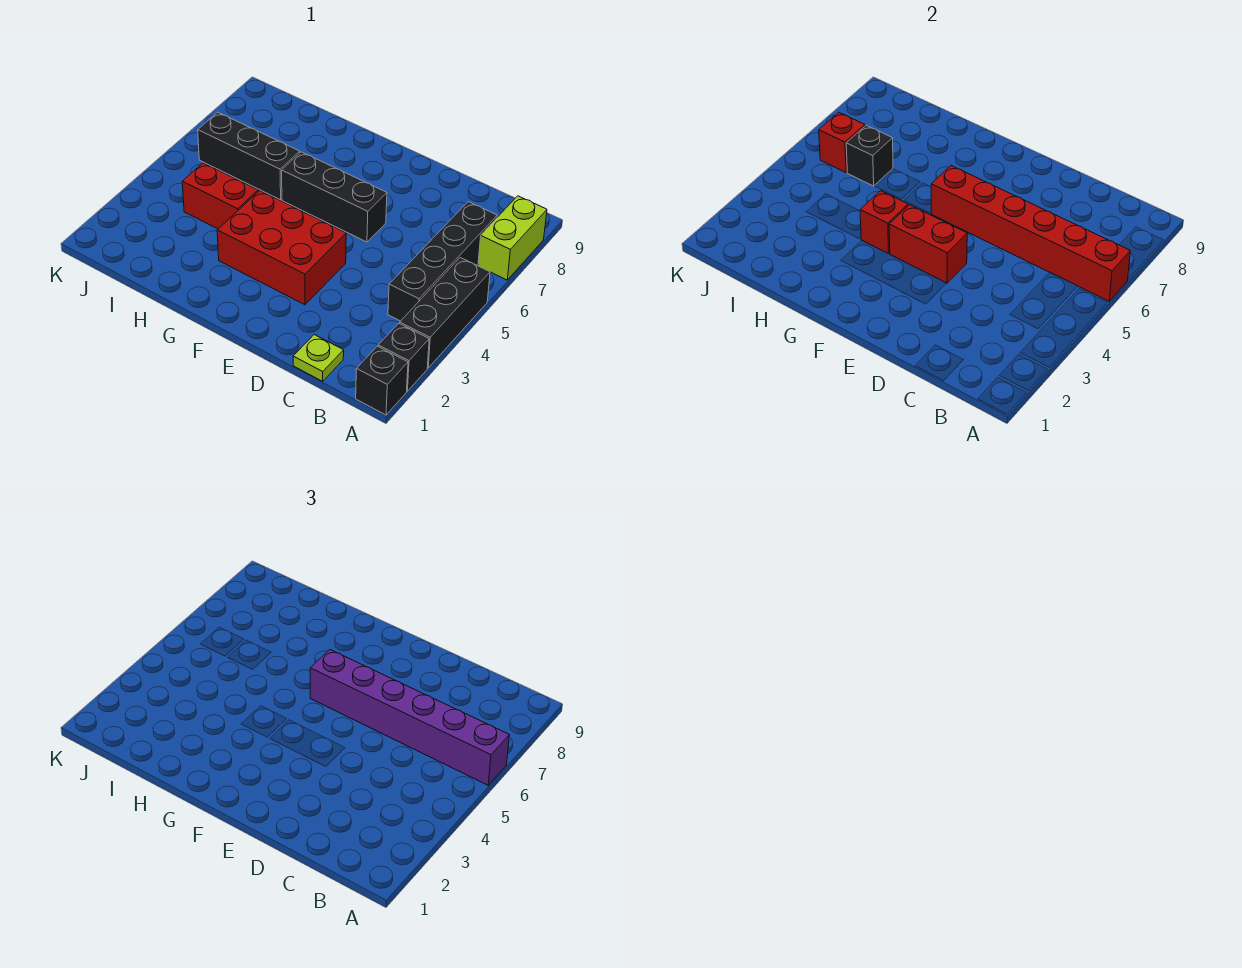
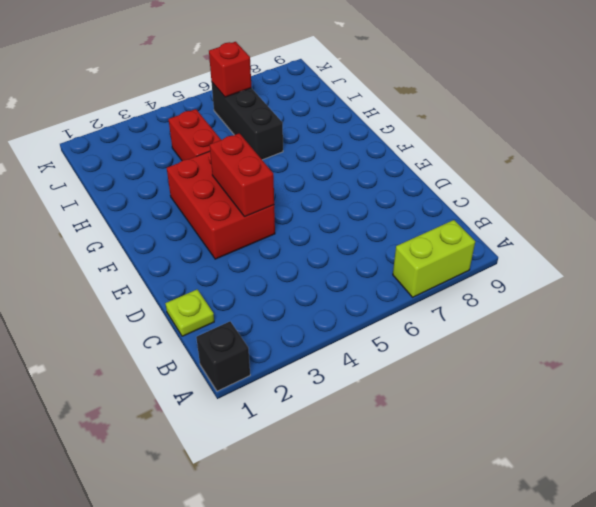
none -> black 1x1 brick [378,323,429,391]
none -> black 1x3 brick [400,258,490,368]
none -> black 1x4 brick [388,202,497,321]

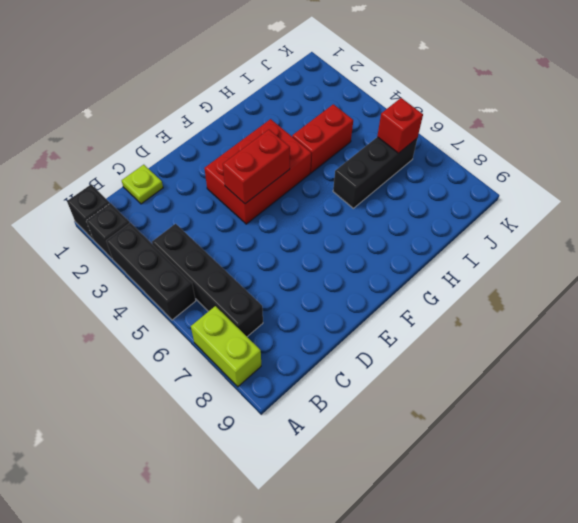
none -> black 1x3 brick [282,152,387,242]
none -> red 1x6 brick [931,166,1130,301]
none -> red 1x1 brick [860,191,908,253]

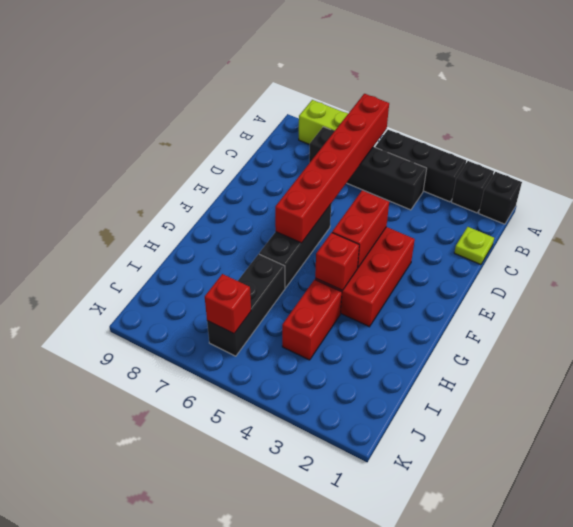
none -> black 1x1 brick [846,125,893,186]
none -> purple 1x6 brick [310,650,509,785]

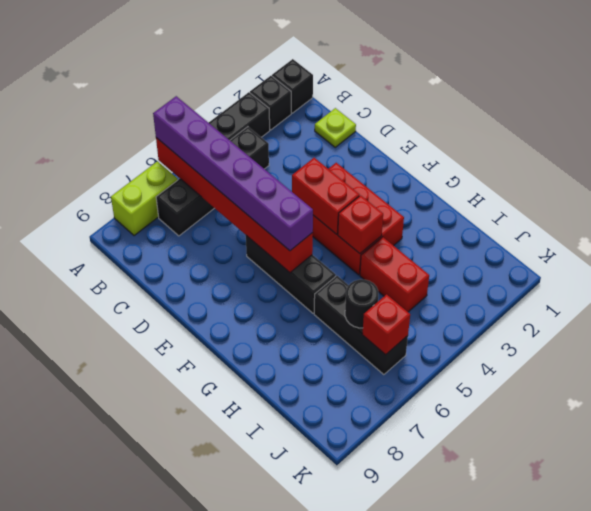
black 1x1 round brick [345,279,378,328] -> black 1x1 brick [846,125,893,186]

